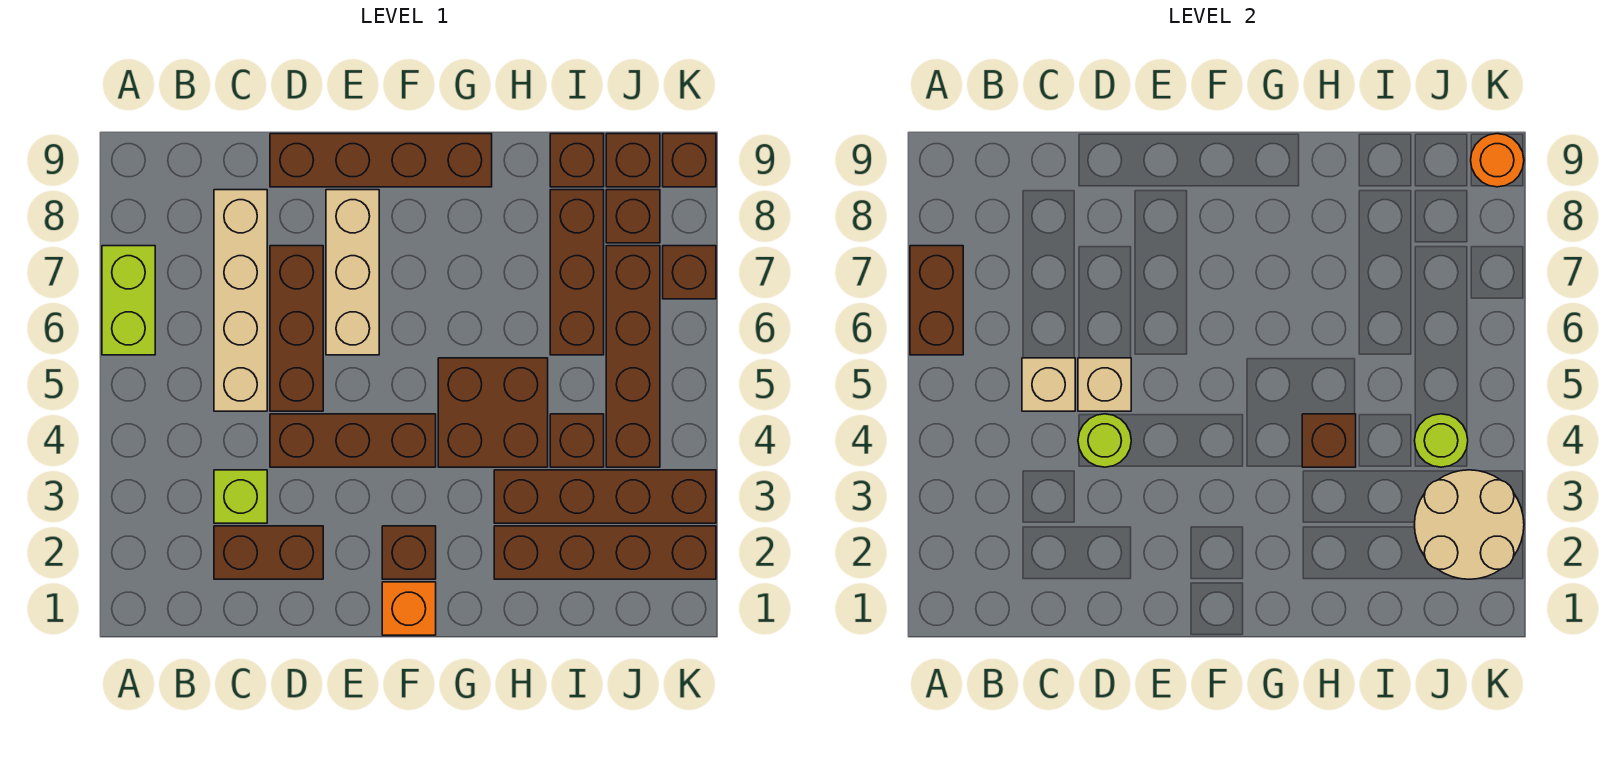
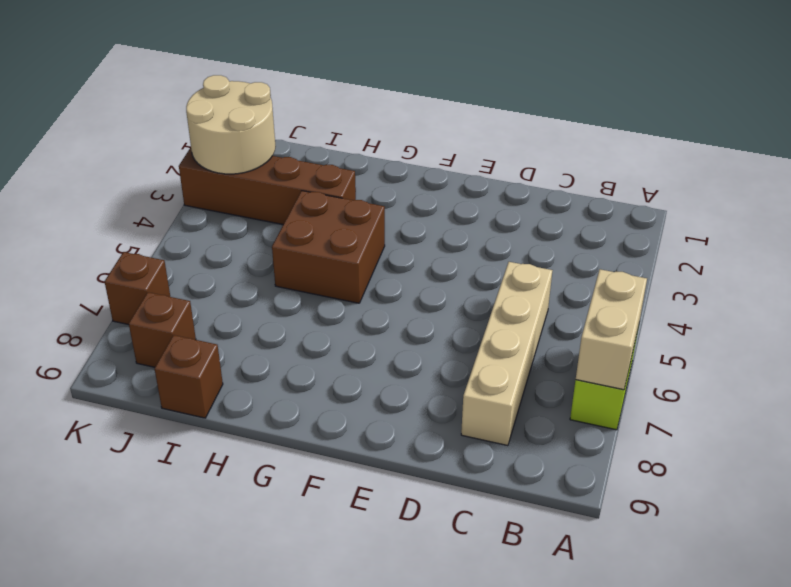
tan 1x2 brick [576,269,647,390] -> brown 1x2 brick [910,246,963,355]
none -> brown 1x2 brick [214,526,323,579]
none -> lime 1x1 brick [214,470,267,523]
none -> brown 1x3 brick [270,414,436,467]

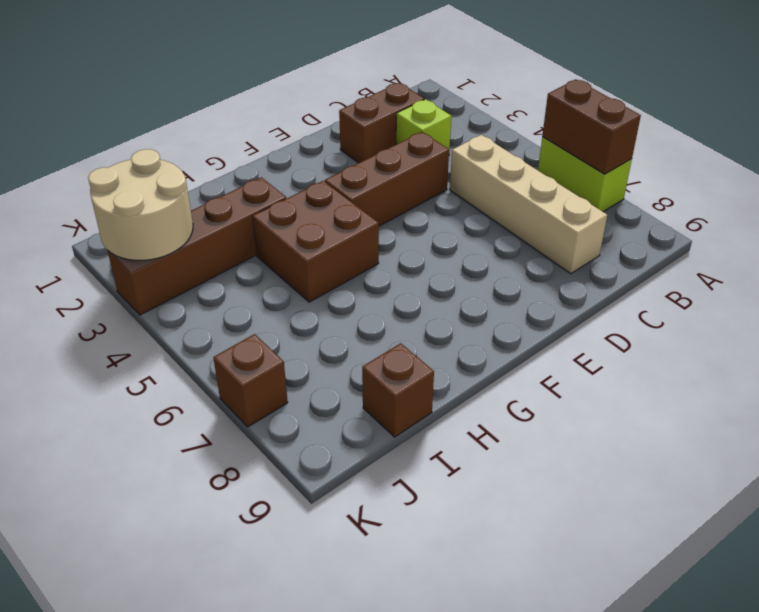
none -> brown 1x3 brick [270,246,323,411]
none -> brown 1x4 brick [270,134,492,187]
none -> tan 1x3 brick [326,190,379,355]

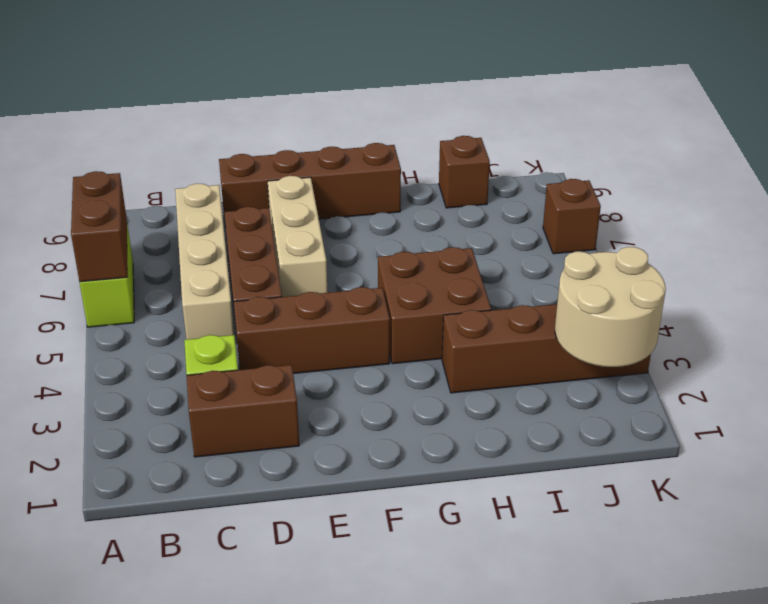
none -> orange 1x1 brick [382,582,436,635]
none -> brown 1x1 brick [382,526,436,579]
none -> brown 1x4 brick [494,526,716,579]

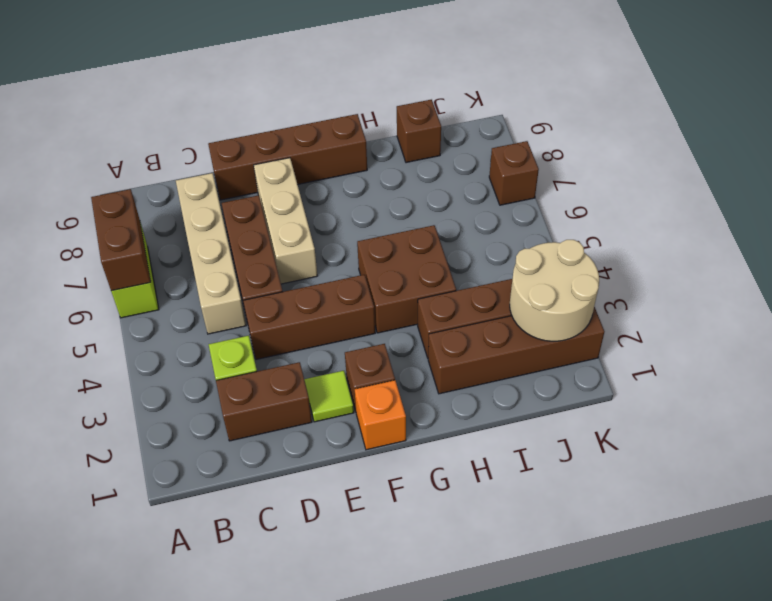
lime 1x1 tile [304,371,354,422] -> none
none -> brown 1x1 brick [550,414,604,467]
none -> brown 1x3 brick [550,190,604,355]
none -> brown 1x4 brick [606,246,660,467]

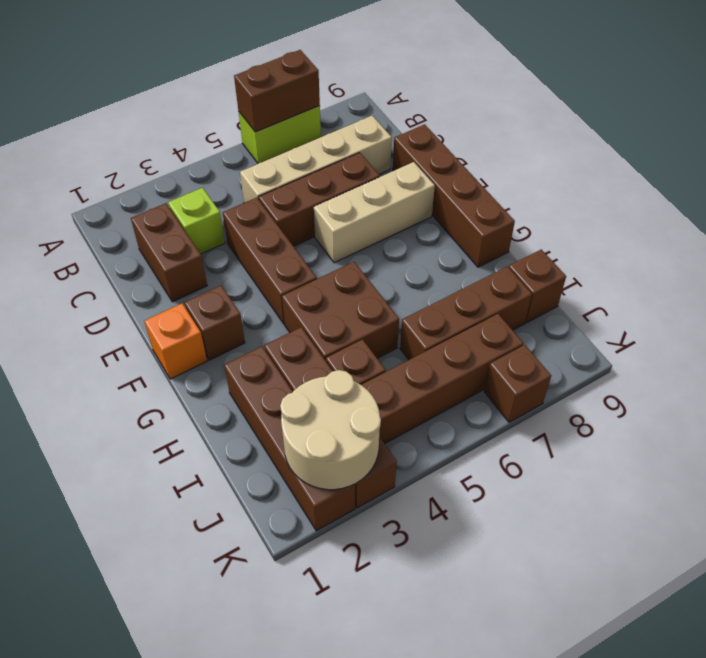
none -> brown 1x1 brick [606,190,660,243]
none -> brown 1x1 brick [606,134,660,187]
none -> brown 1x1 brick [663,134,716,187]

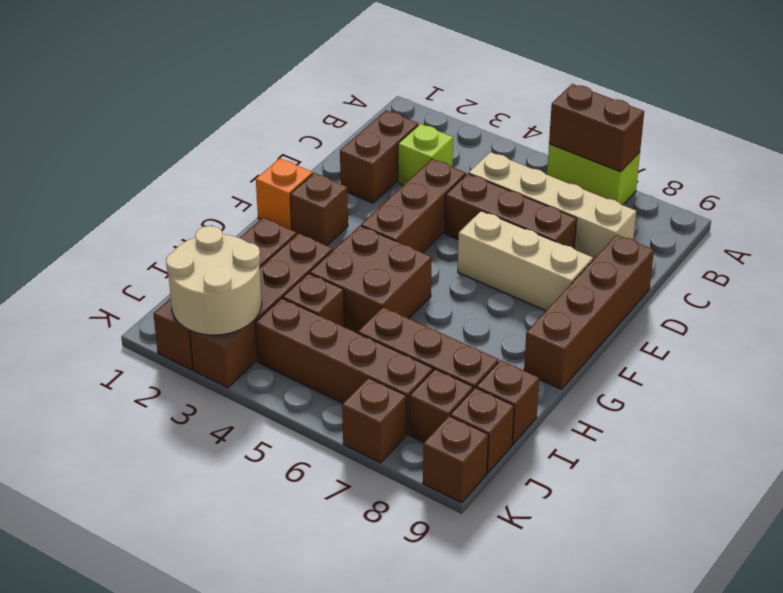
none -> tan 1x1 brick [1022,358,1075,411]
none -> lime 1x1 round brick [1078,414,1131,467]
none -> tan 1x1 brick [1078,358,1131,411]

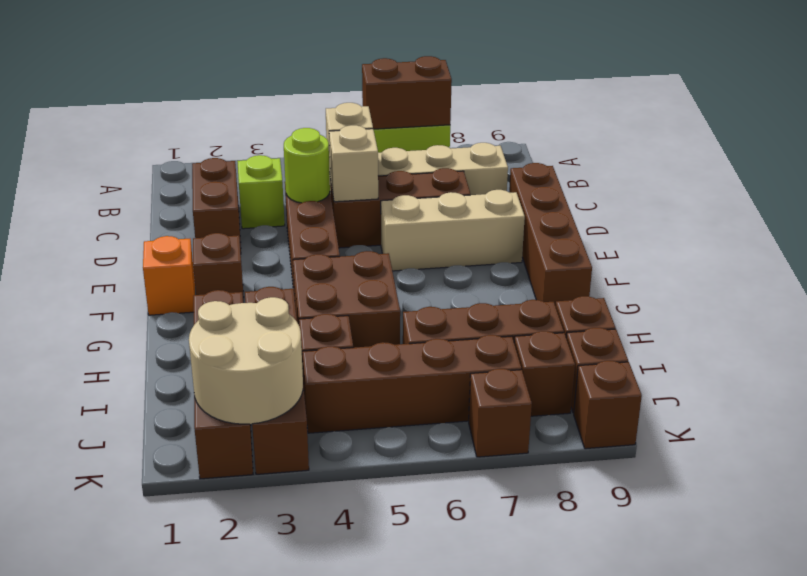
none -> brown 1x1 brick [1302,414,1356,467]
none -> lime 1x1 round brick [1415,414,1468,467]
none -> orange 1x1 round brick [1471,134,1524,187]

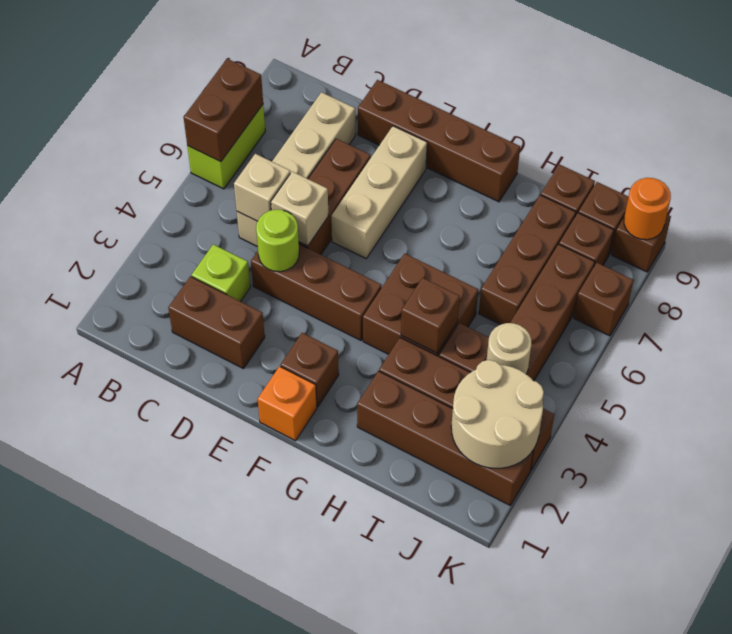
tan 1x1 round brick [487,323,531,374] -> lime 1x1 round brick [1415,414,1468,467]

